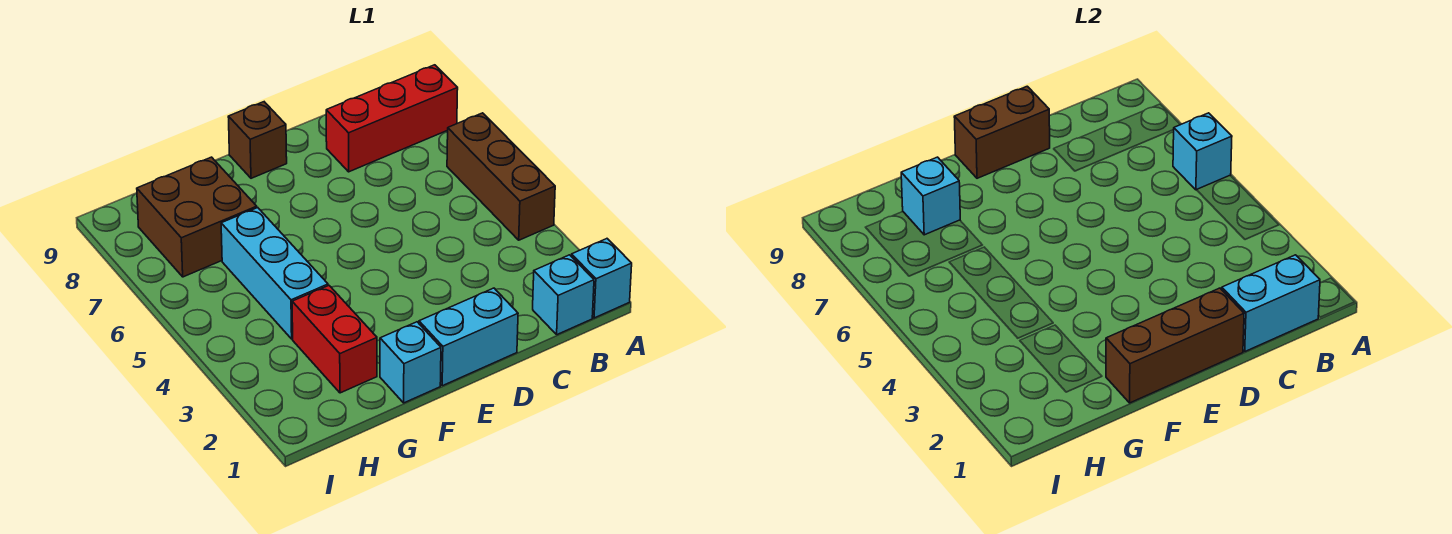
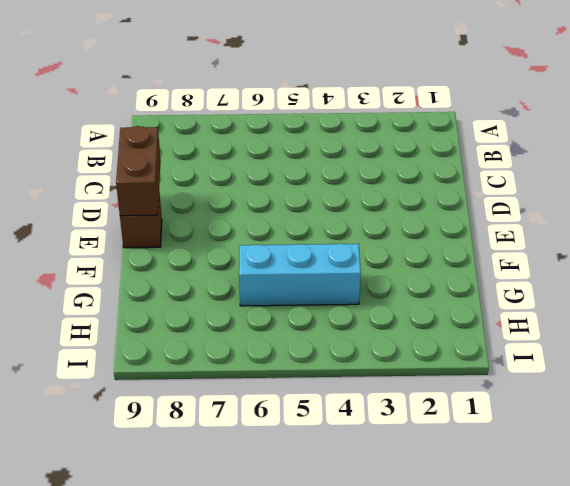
none -> cyan 1x1 brick [571,239,632,318]
none -> brown 1x3 brick [447,113,555,240]
none -> red 1x3 brick [326,65,458,172]

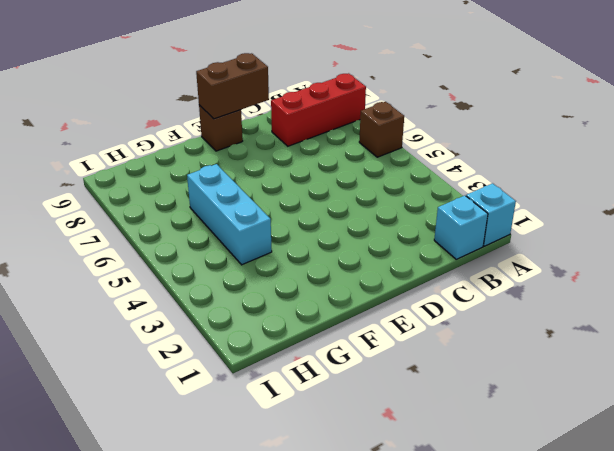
brown 1x1 brick [359,102,404,157] -> brown 1x3 brick [447,113,555,240]
none -> cyan 1x2 brick [419,288,518,386]
none -> cyan 1x1 brick [380,322,441,403]
none -> red 1x2 brick [292,286,377,393]

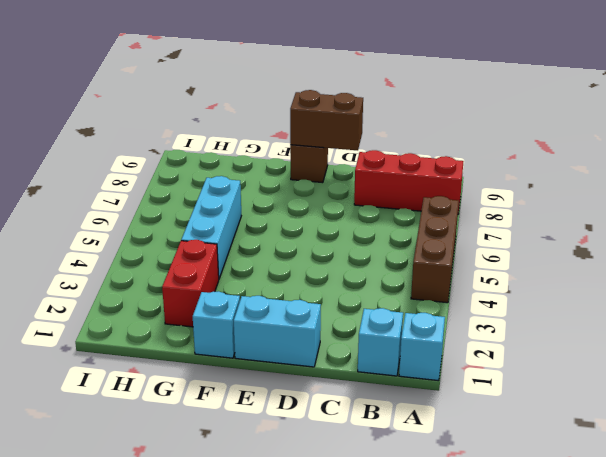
none -> brown 2x2 brick [137,157,257,277]
none -> cyan 1x1 brick [1173,113,1232,190]
none -> cyan 1x2 brick [1222,255,1320,351]

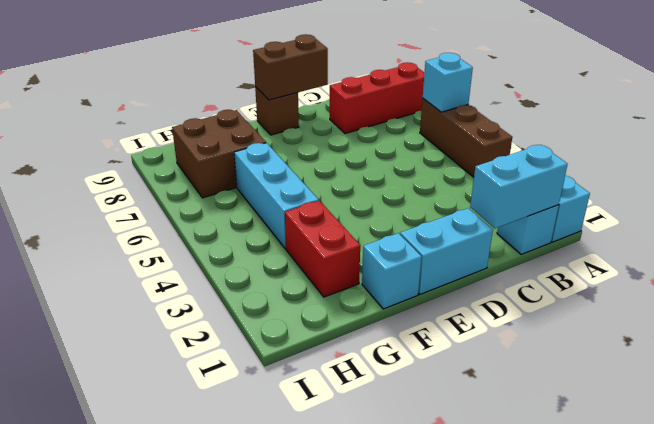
none -> brown 1x3 brick [1106,288,1244,403]
none -> cyan 1x1 brick [901,157,960,235]

